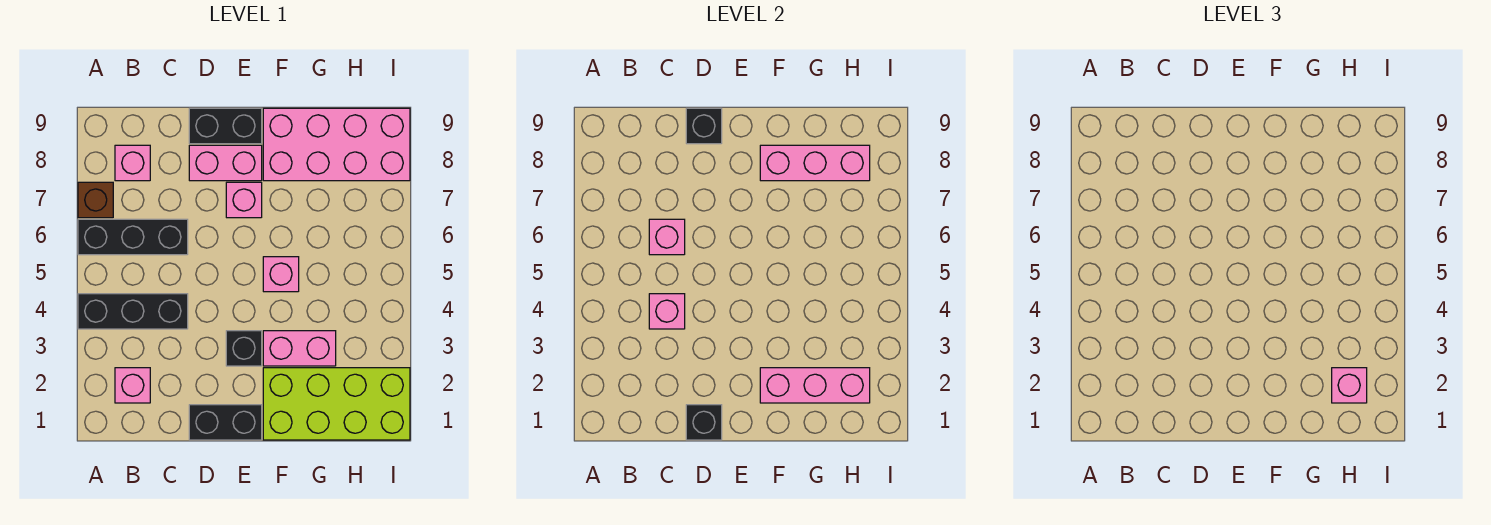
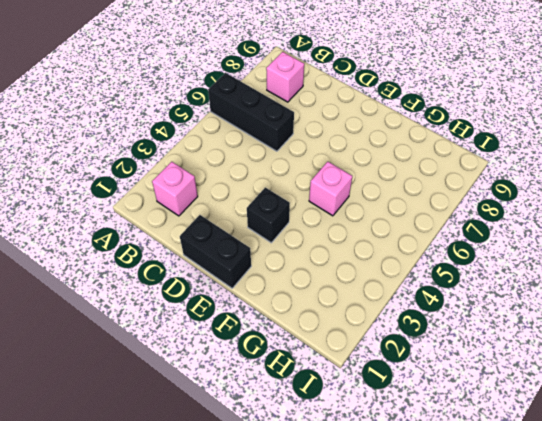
none -> black 1x3 brick [78,294,188,329]
none -> brown 1x1 brick [78,182,113,218]
none -> pink 1x2 brick [189,145,262,181]

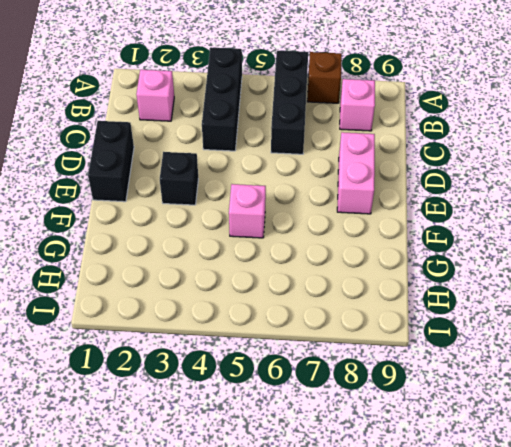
none -> black 1x2 brick [189,108,262,144]
none -> pink 1x1 brick [226,182,262,218]
none -> lime 2x4 brick [263,368,410,440]

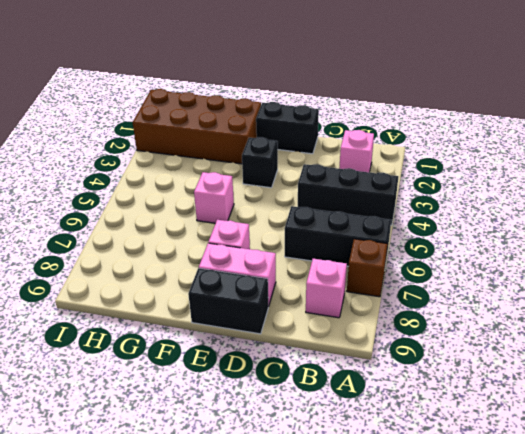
brown 2x4 brick [133,89,261,164] -> lime 2x4 brick [263,368,410,440]
none -> pink 1x2 brick [263,331,336,366]
none -> pink 2x4 brick [263,108,410,181]
none -> pink 1x1 brick [649,294,685,329]

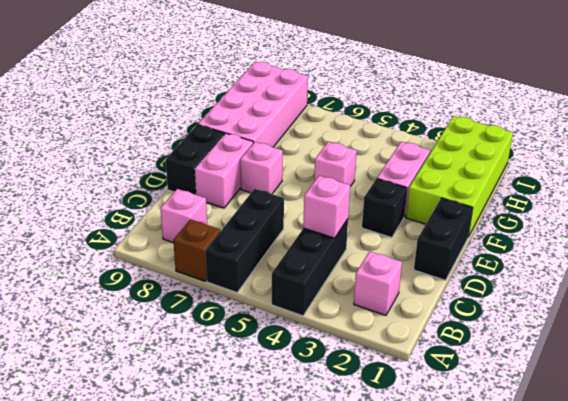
none -> pink 1x1 brick [649,219,685,255]
none -> black 1x1 brick [686,405,722,440]
none -> black 1x1 brick [686,108,722,144]

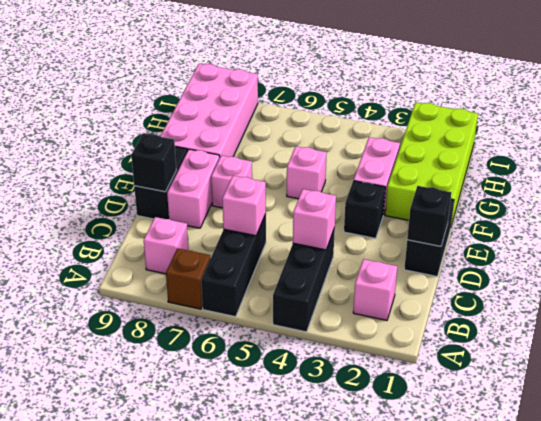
none -> pink 1x3 brick [760,368,870,403]
none -> pink 1x3 brick [760,145,870,181]
none -> pink 1x1 brick [1332,368,1367,403]

